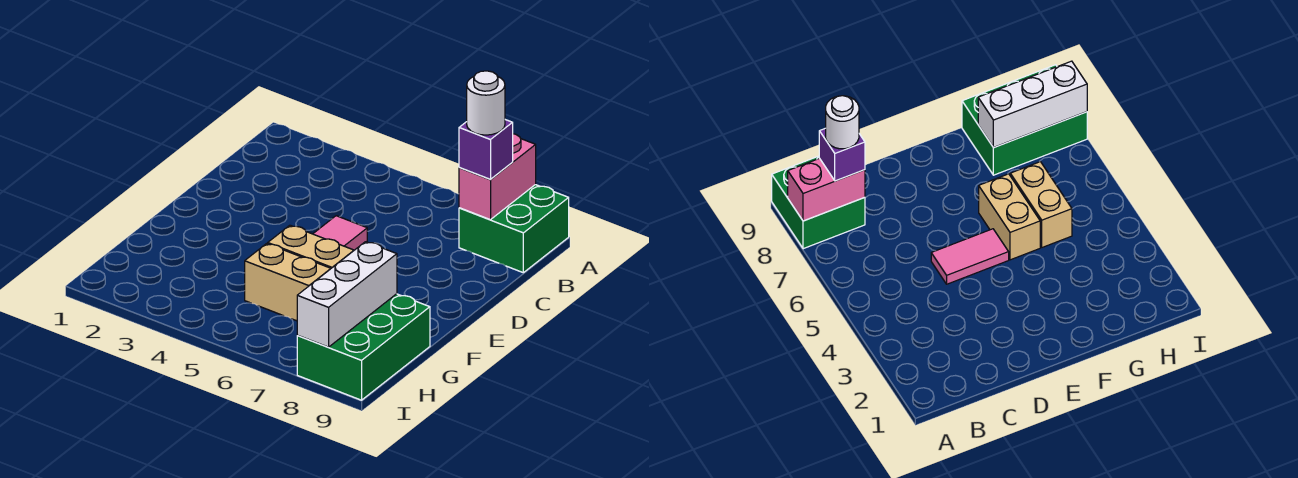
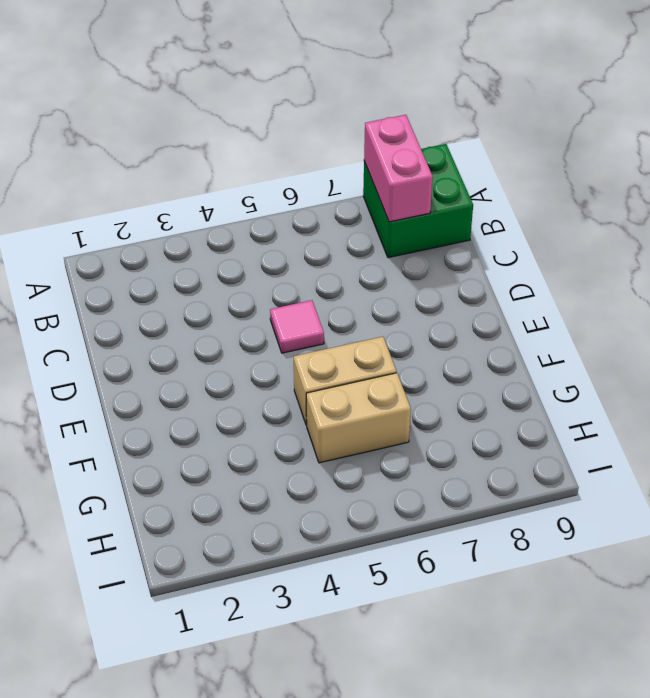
pink 1x1 tile [270,300,324,353] -> pink 1x2 tile [313,216,367,250]
none -> green 2x3 brick [297,294,430,400]
none -> white 1x3 brick [297,242,397,347]

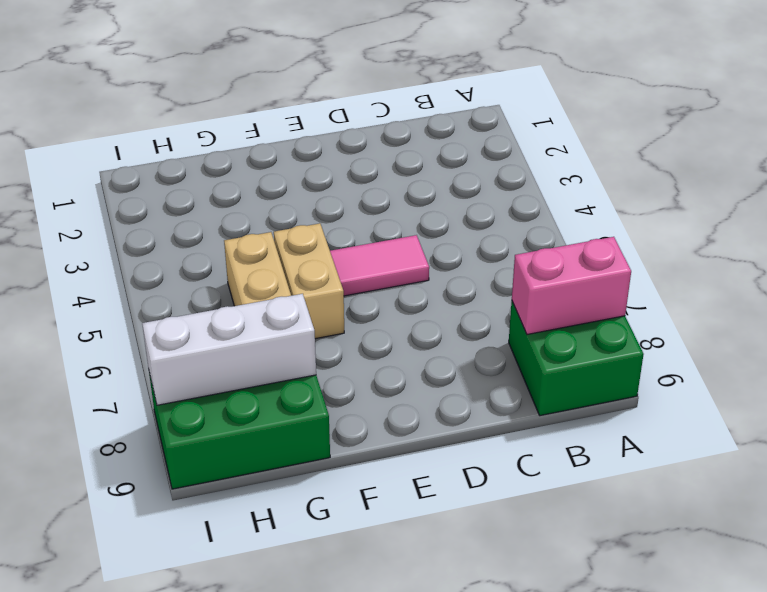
none -> purple 1x1 brick [459,120,513,180]
none -> white 1x1 round brick [467,71,505,135]

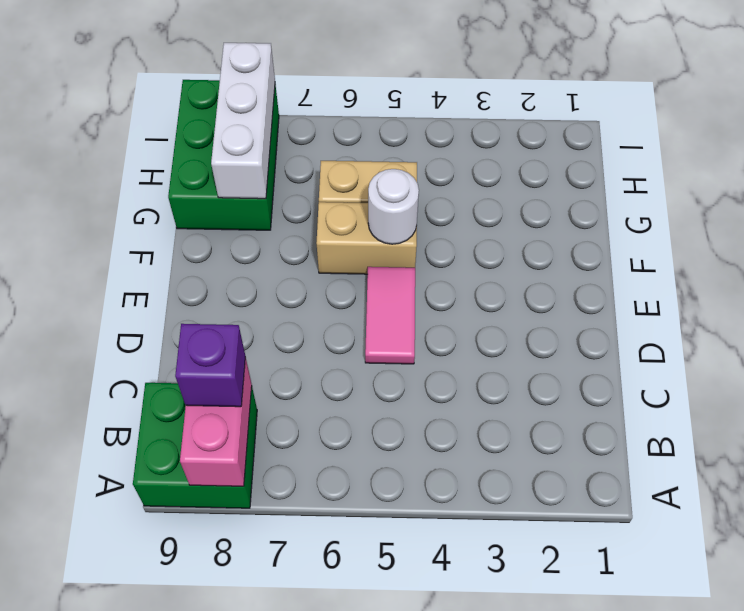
white 1x1 round brick [368,169,419,244] -> white 1x1 round brick moved to [467,71,505,135]

